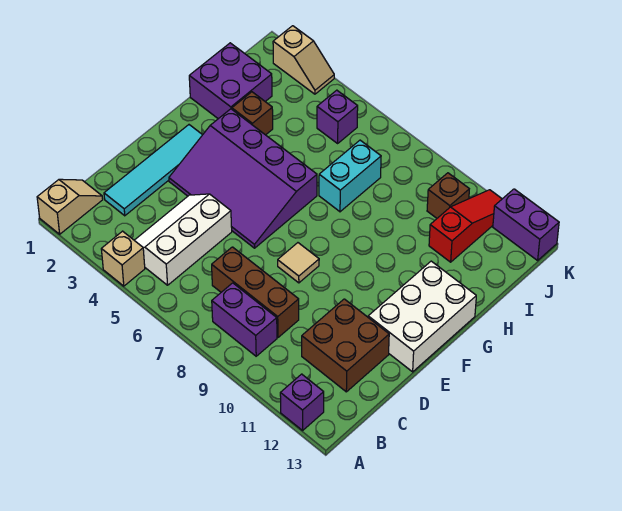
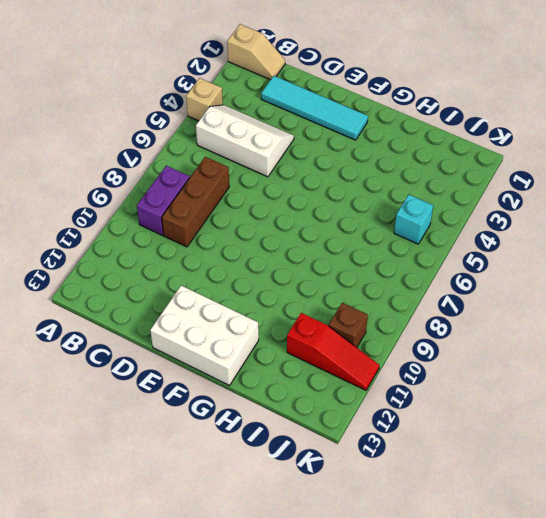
cyan 1x1 brick [394,195,433,244] -> purple 1x1 brick [317,90,358,143]
none -> purple 1x1 brick [280,374,324,430]
none -> brown 2x2 brick [302,299,389,392]
none -> purple 3x4 slope [169,109,317,248]

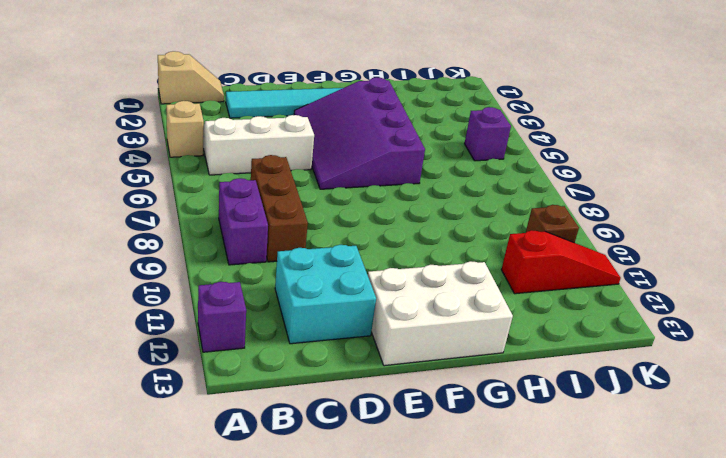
cyan 2x2 brick [275,245,376,344] -> brown 2x2 brick [302,299,389,392]
none -> tan 1x1 tile [278,243,319,283]
none -> purple 2x2 brick [189,43,272,119]
none -> brown 1x1 brick [232,92,273,135]

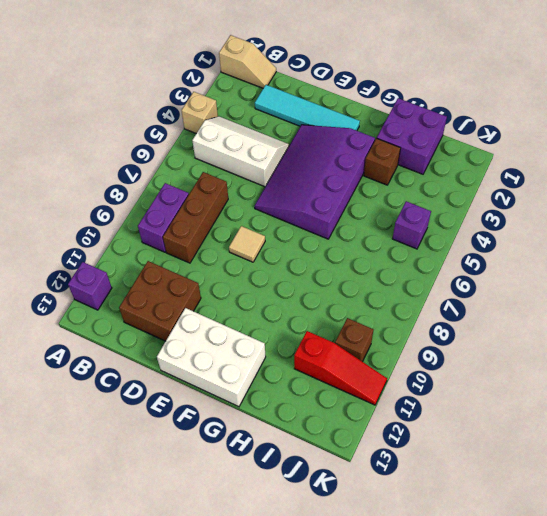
none -> cyan 1x2 brick [319,140,381,212]
none -> tan 1x2 slope [273,26,334,94]
none -> purple 1x2 brick [493,189,559,260]

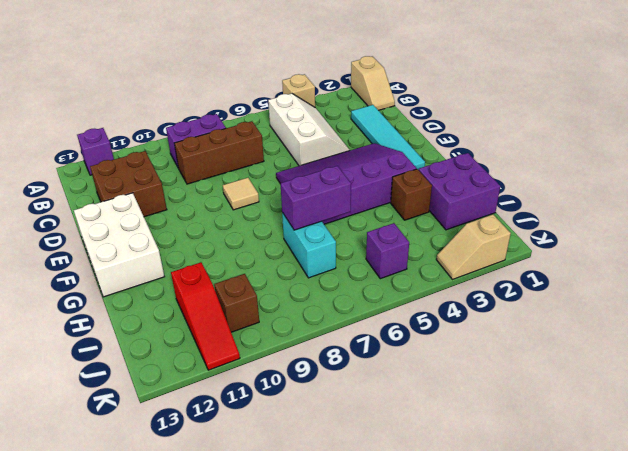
purple 1x2 brick [280,166,351,230] -> purple 1x2 brick moved to [493,189,559,260]

